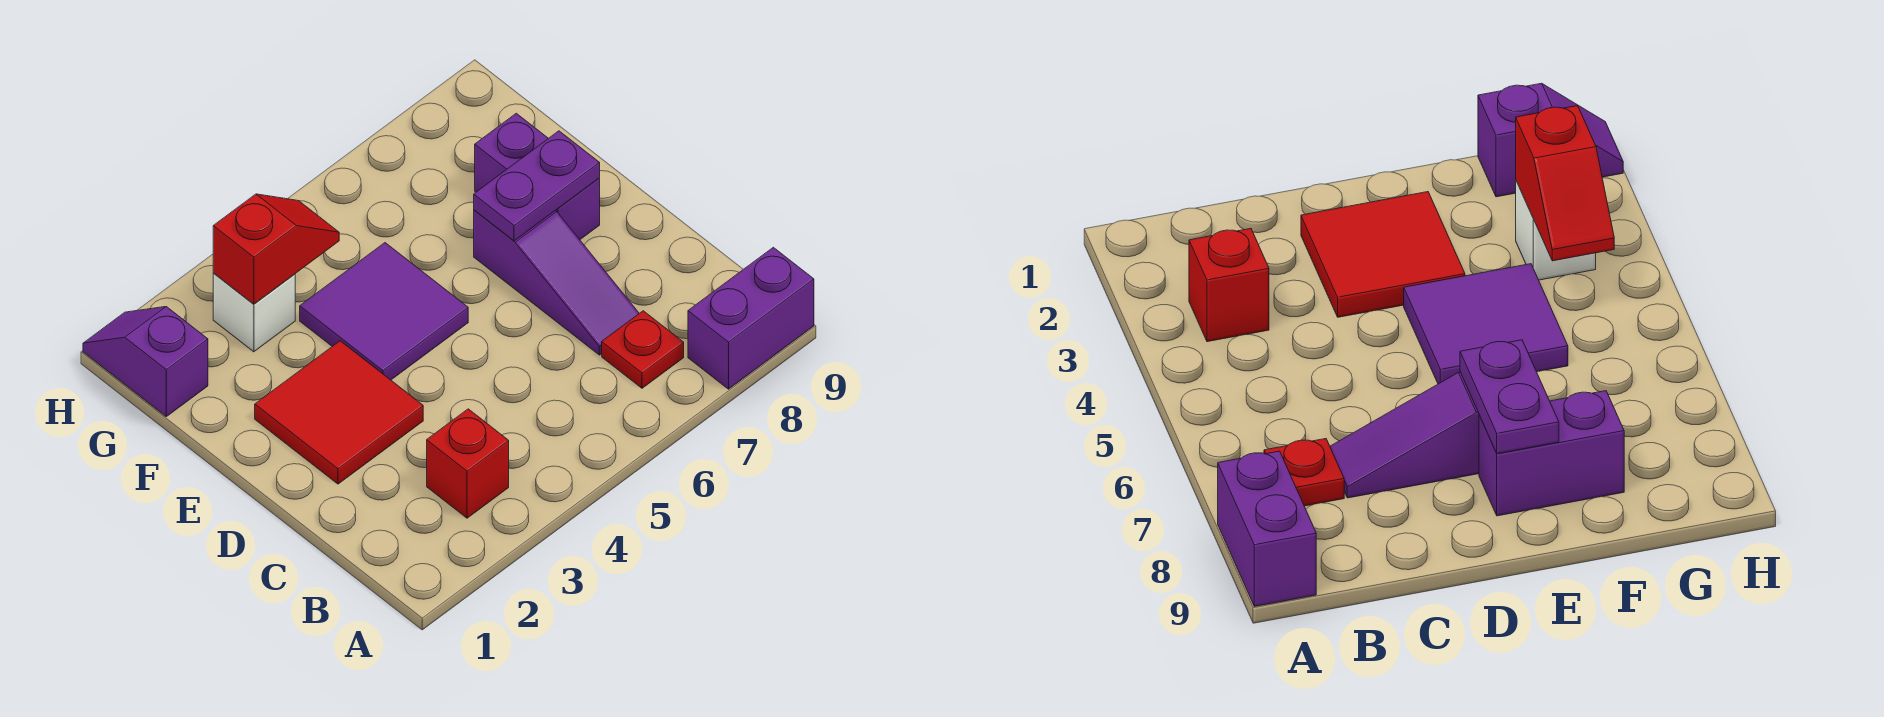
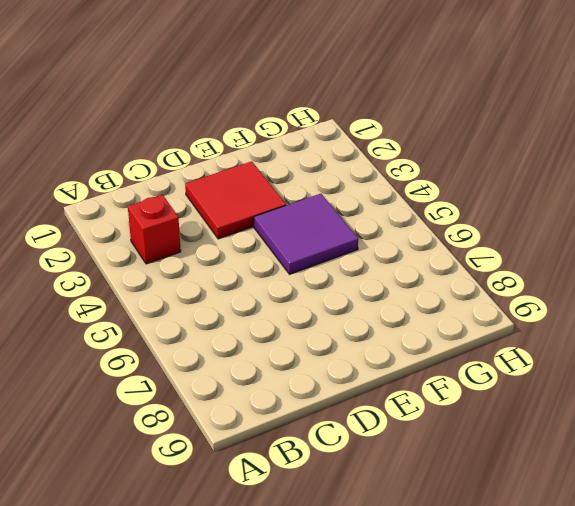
none -> purple 1x2 brick [688,247,814,389]
none -> red 1x1 plate [602,311,684,388]

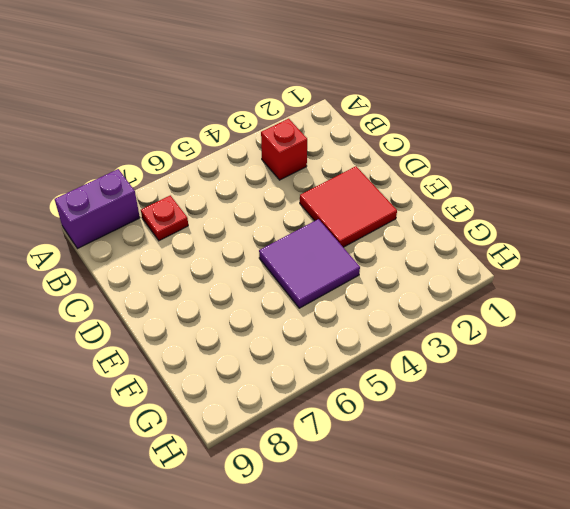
none -> purple 1x3 slope [474,210,639,355]
none -> purple 1x2 brick [475,113,600,240]

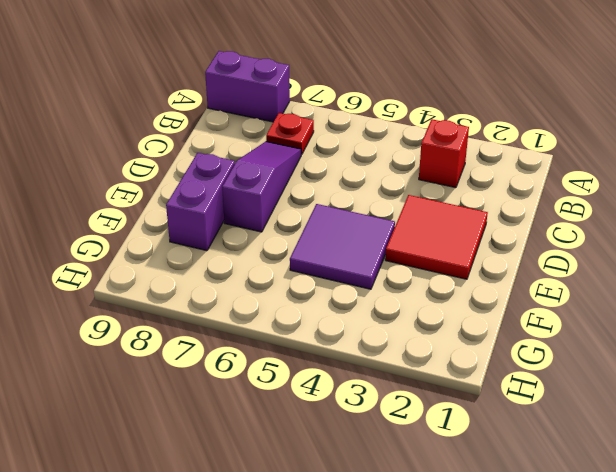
none -> purple 1x2 slope [83,307,208,417]
none -> white 1x1 brick [213,273,295,352]

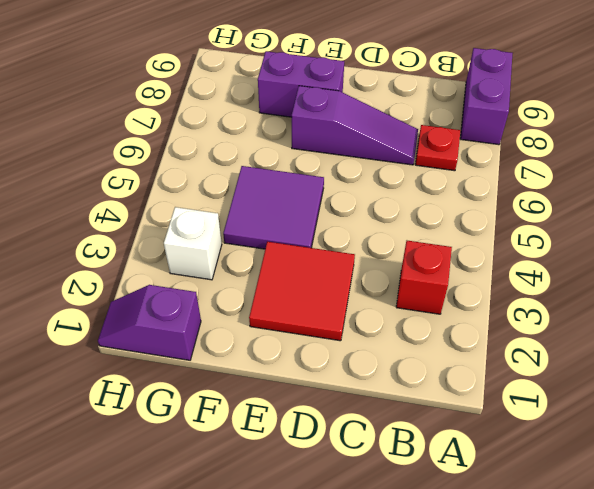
none -> purple 1x2 plate [474,131,600,241]
none -> red 1x2 slope [213,194,339,304]

